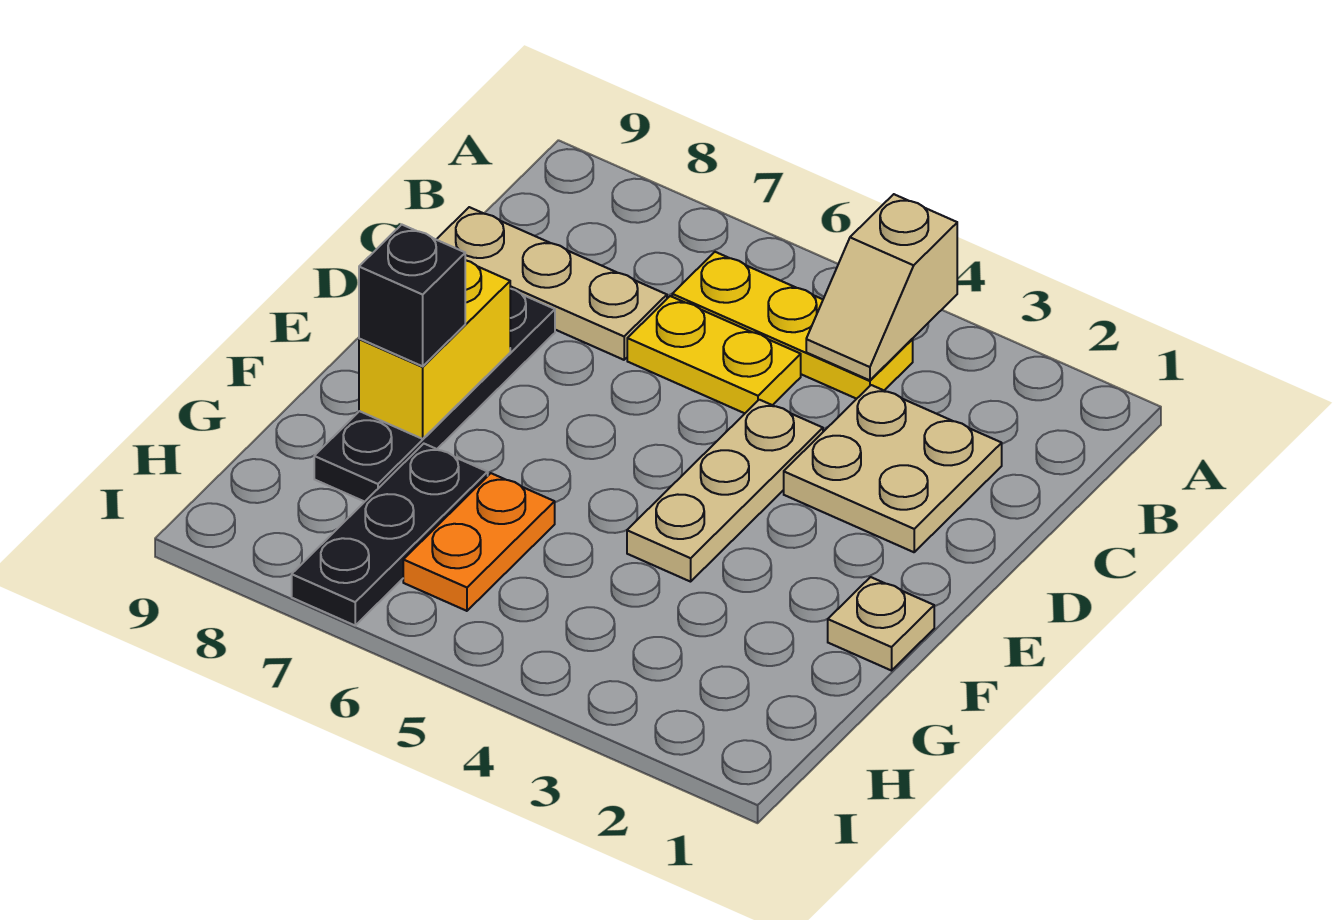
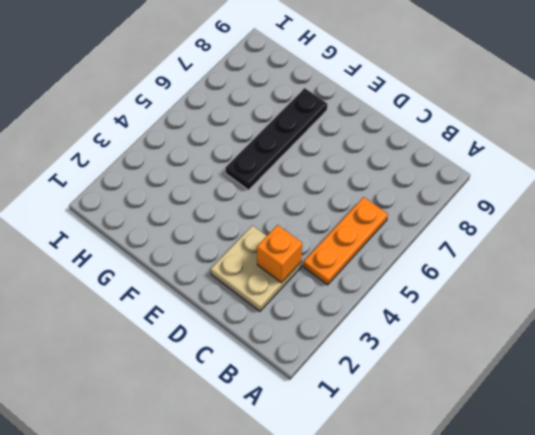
orange 1x3 plate [303,197,388,285] -> yellow 1x3 plate [672,252,913,399]
orange 1x1 brick [257,225,302,283] -> none
black 1x4 plate [226,88,327,190] -> black 1x4 plate turned to [314,289,555,502]
none -> yellow 1x2 plate [627,296,801,413]
none -> tan 1x3 plate [436,207,667,360]
none -> tan 1x3 plate [627,400,823,582]

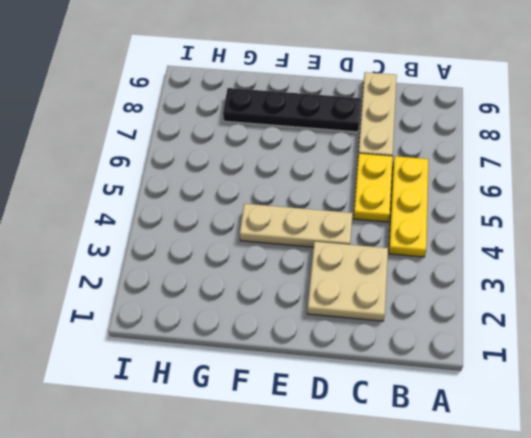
none -> tan 1x1 plate [828,577,934,671]
none -> orange 1x2 plate [403,473,555,611]
none -> black 1x3 plate [292,444,488,625]

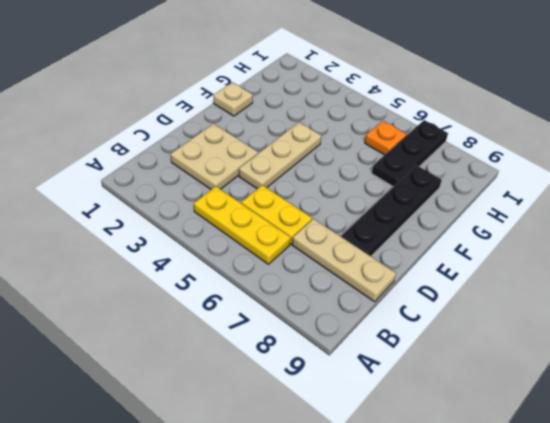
orange 1x1 plate [365,121,406,155] -> orange 1x2 plate [403,473,555,611]
none -> tan 1x2 slope [806,194,957,380]
none -> yellow 1x2 brick [359,260,510,439]
none -> black 1x1 brick [359,225,465,366]

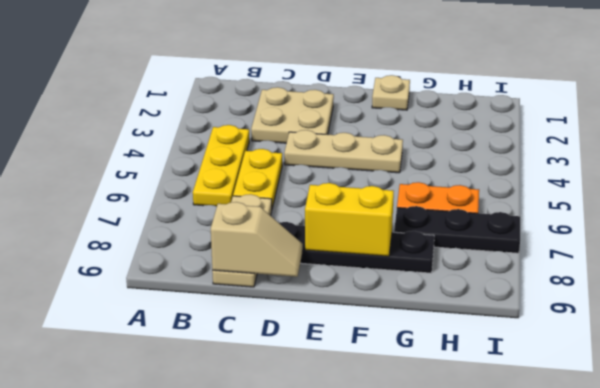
tan 1x2 slope [211,202,303,277] -> tan 1x2 slope moved to [806,194,957,380]
none -> black 1x1 brick [359,225,465,366]

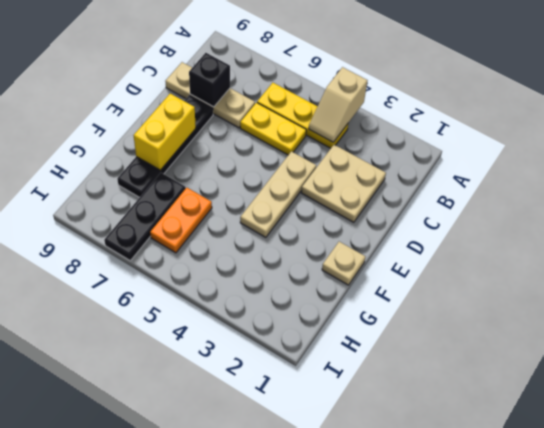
black 1x1 brick [189,53,230,107] -> black 1x1 brick moved to [359,225,465,366]

